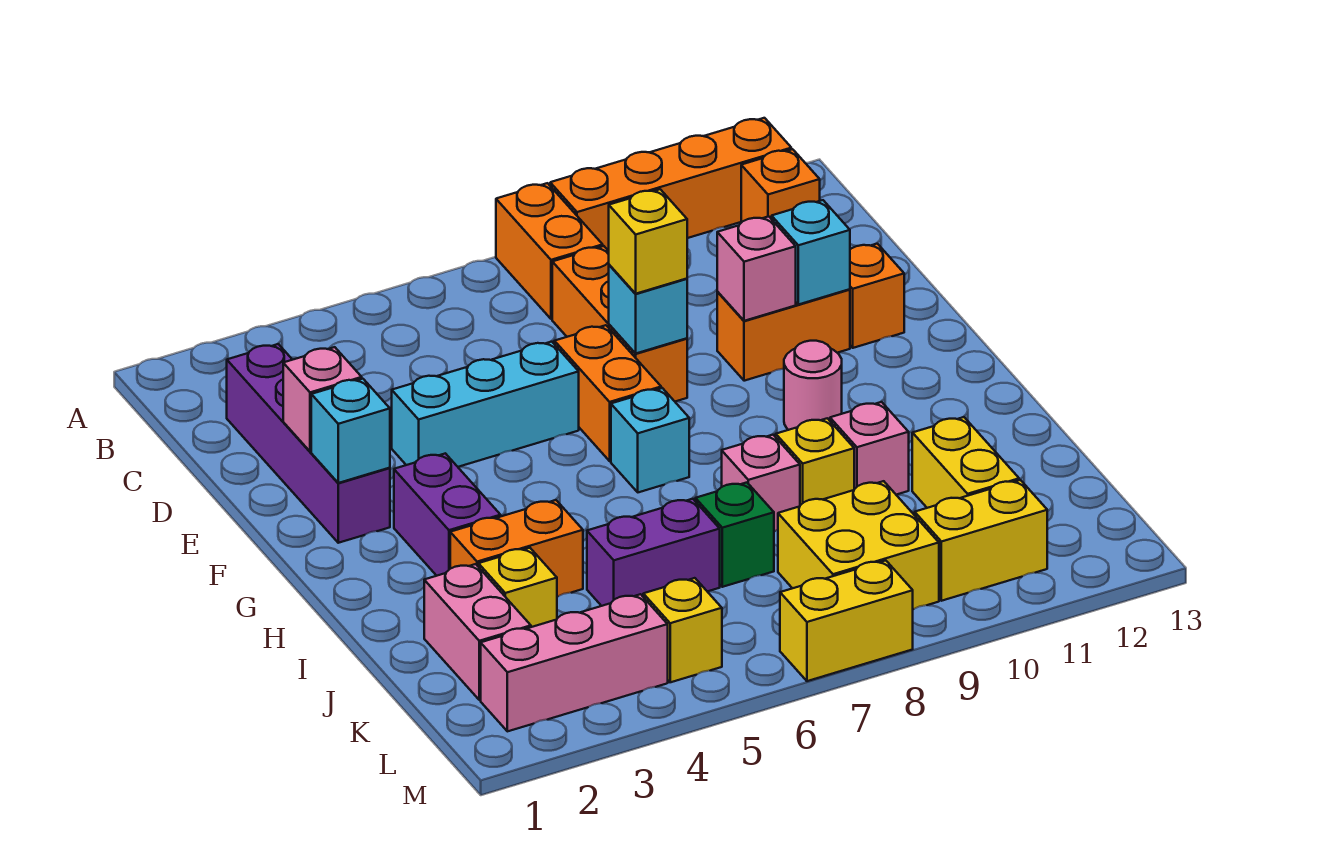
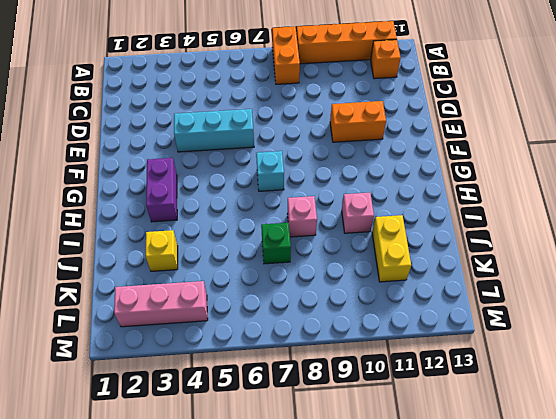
none -> purple 1x4 brick [227,344,390,543]
none -> orange 1x3 brick [552,246,687,402]
none -> orange 1x2 brick [554,325,661,461]
none -> orange 1x1 brick [850,244,904,348]

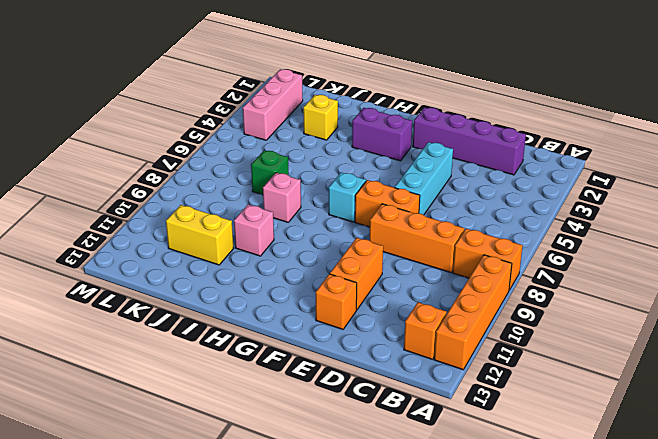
none -> pink 1x1 round brick [784,341,842,430]
none -> orange 1x2 brick [450,500,583,597]
none -> yellow 1x1 brick [776,418,854,505]
none -> pink 1x2 brick [424,564,531,700]

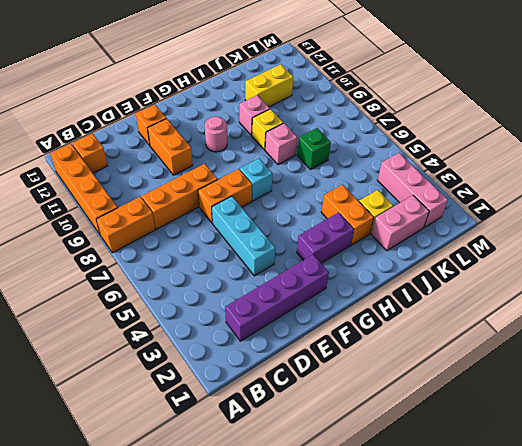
none -> purple 1x2 brick [587,499,720,606]
none -> yellow 2x2 brick [778,481,939,609]
none -> yellow 1x1 brick [643,578,722,682]
none -> yellow 1x2 brick [915,480,1047,601]

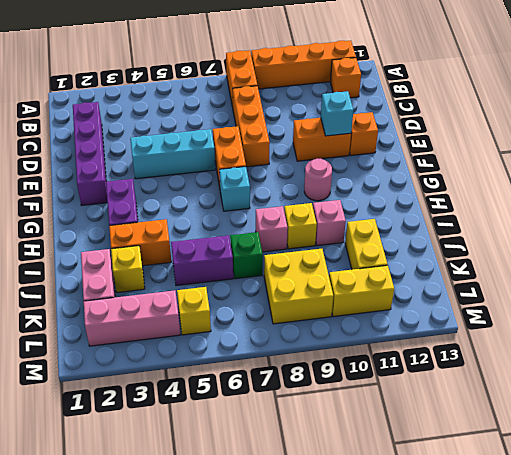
none -> yellow 1x2 brick [780,560,913,681]
none -> pink 1x1 brick [283,347,362,452]
none -> cyan 1x1 brick [609,265,687,353]
none -> pink 1x1 brick [717,216,796,321]

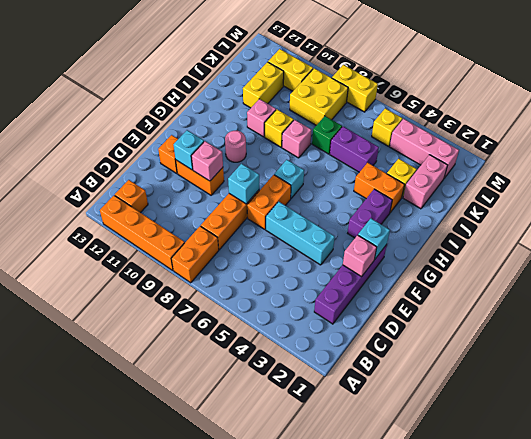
none -> yellow 1x1 brick [609,189,687,294]

